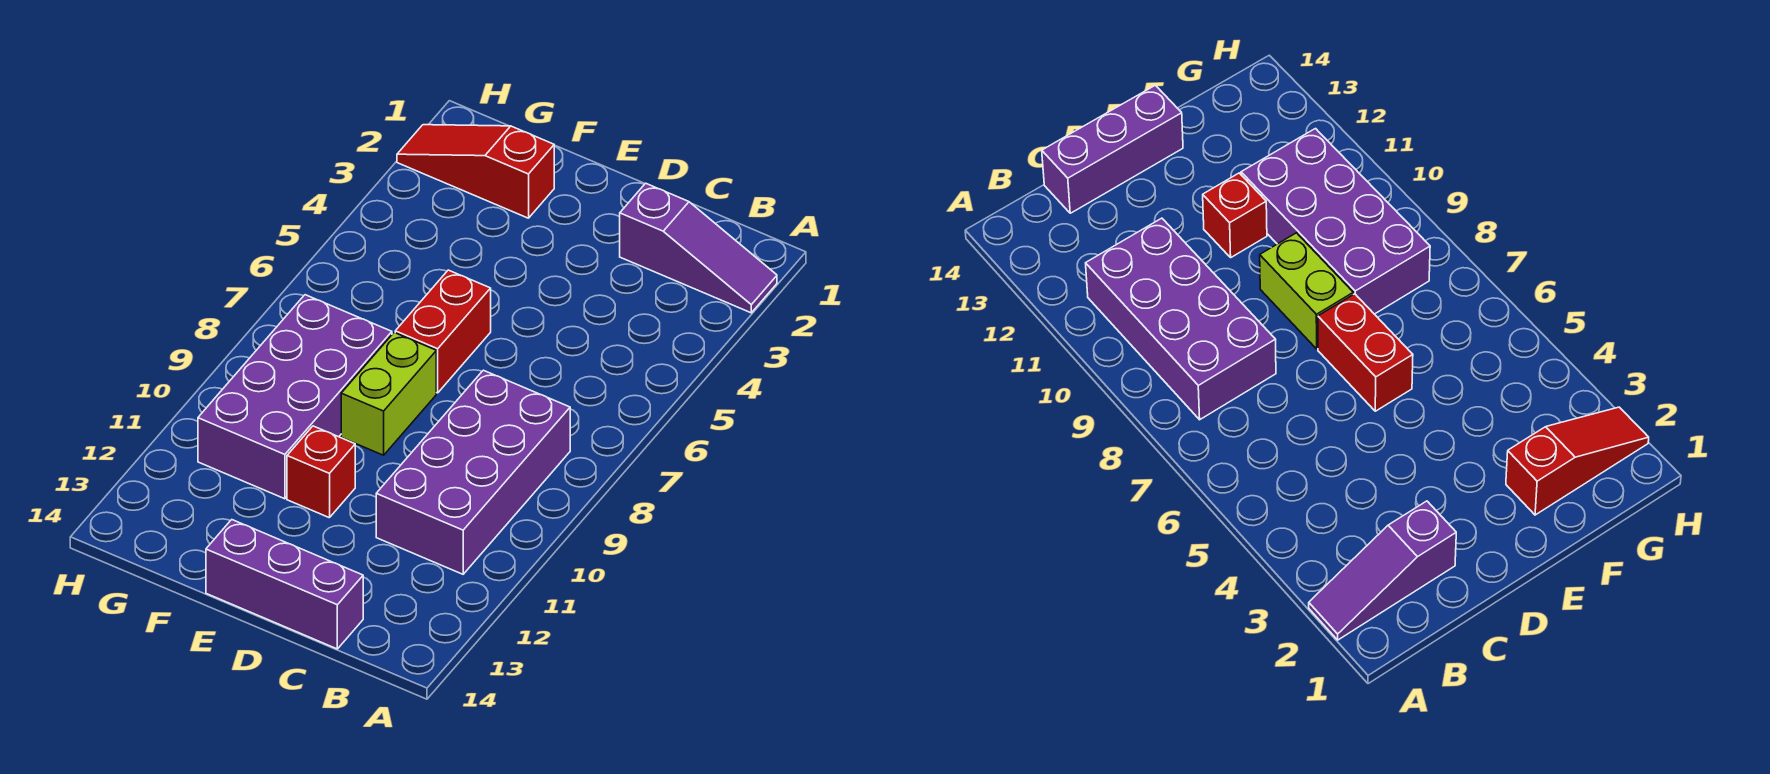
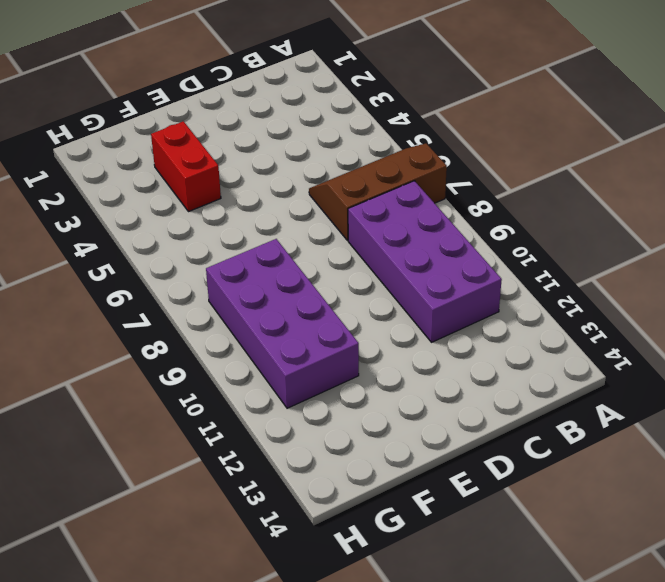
brown 2x3 slope [309,143,447,240] -> none
red 1x2 brick [151,121,221,212] -> red 1x2 brick moved to [395,270,491,393]
none -> purple 1x3 slope [620,183,777,313]
none -> purple 1x3 brick [206,520,363,649]

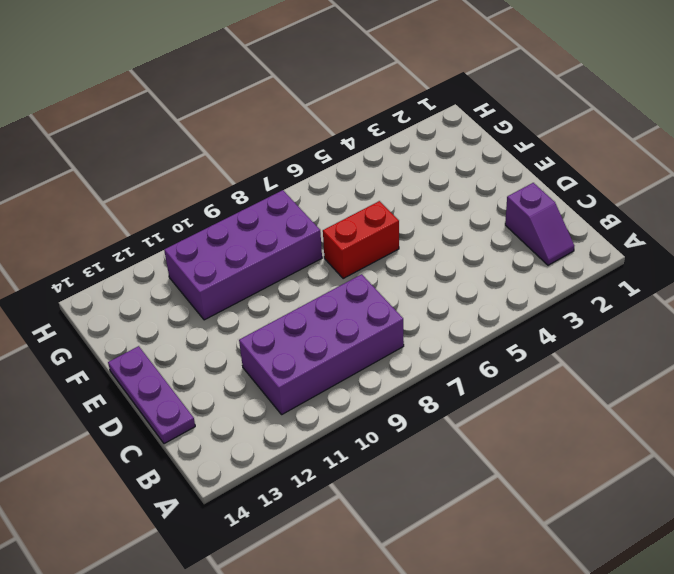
purple 1x2 slope [505,183,574,265] -> purple 1x3 slope [620,183,777,313]
purple 1x3 plate [108,346,195,444] -> purple 1x3 brick [206,520,363,649]
none -> lime 1x2 brick [341,333,436,455]
none -> red 1x1 brick [287,426,355,518]

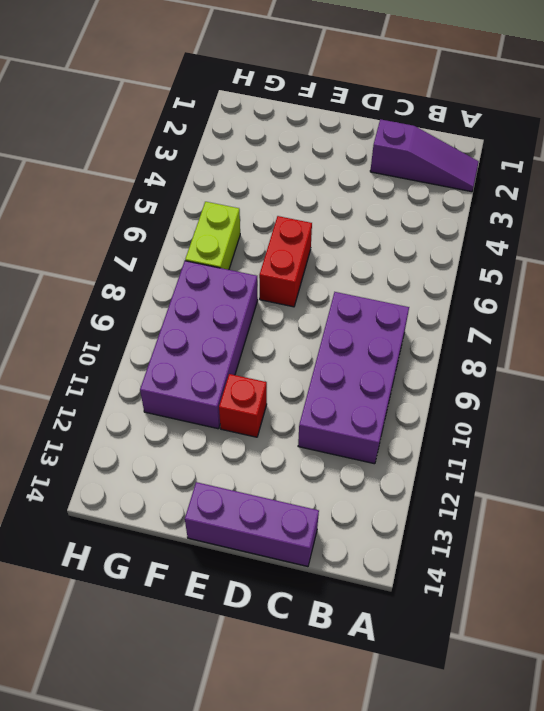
lime 1x2 brick [185,202,240,270] -> lime 1x2 brick moved to [341,333,436,455]
none -> red 1x3 slope [397,125,554,218]

